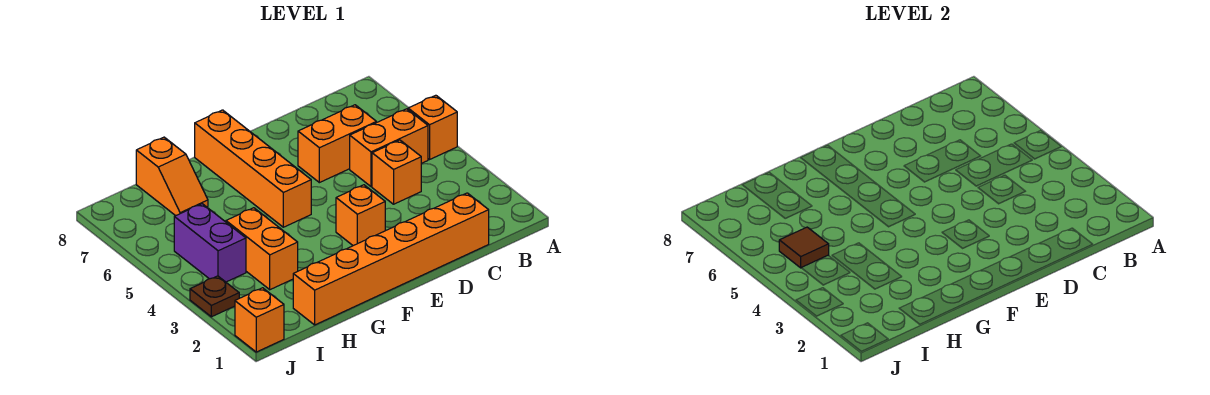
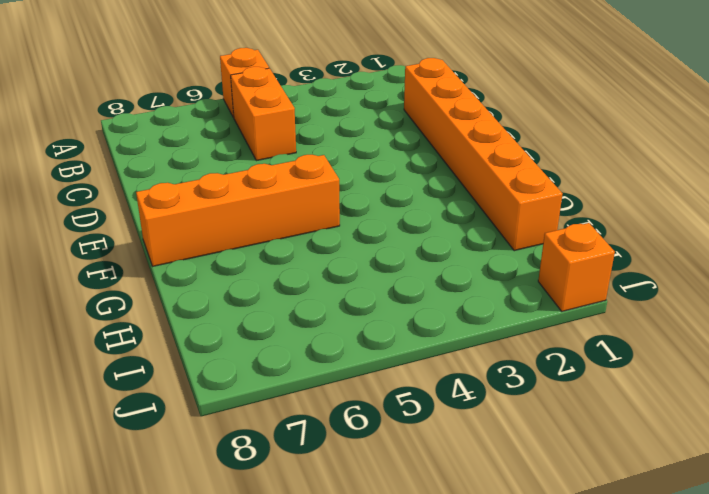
none -> orange 1x1 brick [372,140,421,204]
none -> orange 1x2 brick [298,105,376,183]
none -> orange 1x1 brick [336,185,385,246]

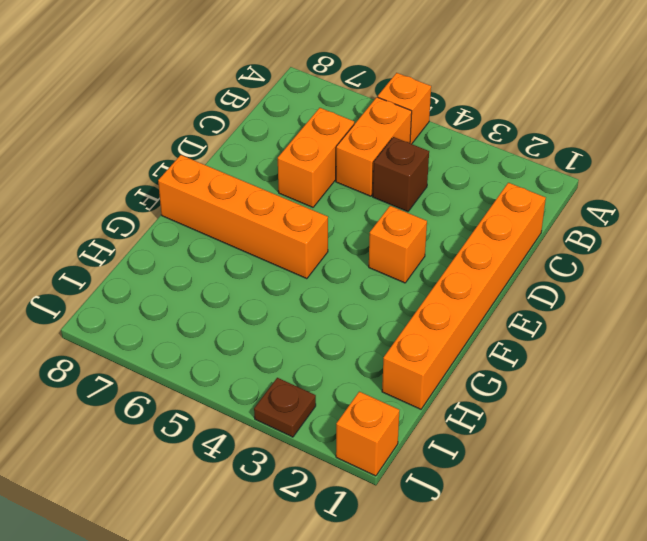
brown 1x1 brick [373,137,429,212] -> orange 1x1 brick [372,140,421,204]
none -> orange 1x2 brick [226,208,298,290]
none -> orange 1x2 slope [136,137,208,216]
none -> purple 1x2 brick [174,204,246,282]

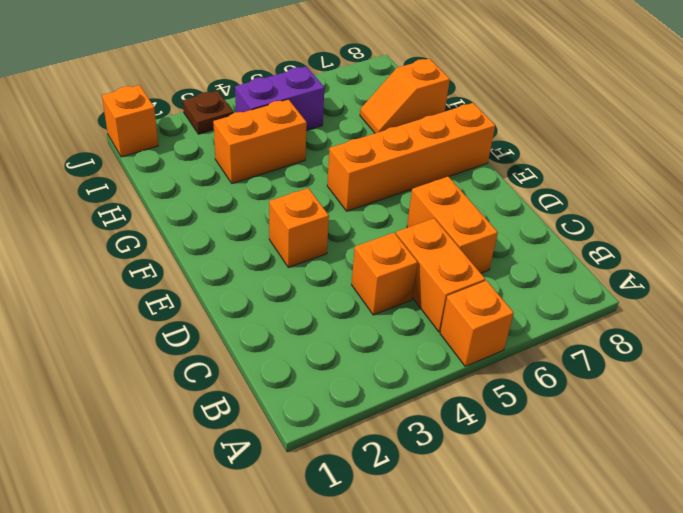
none -> orange 1x6 brick [293,193,489,325]
none -> brown 1x1 tile [779,227,829,268]

